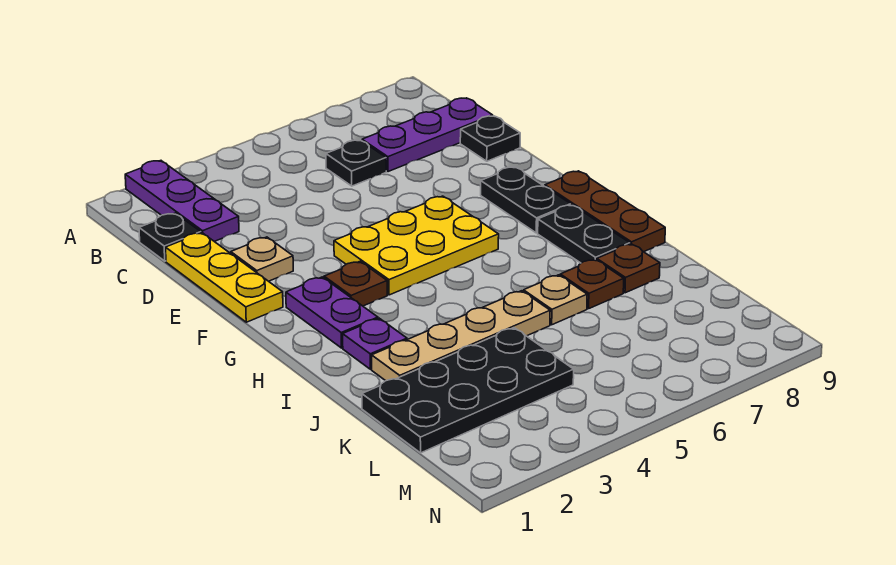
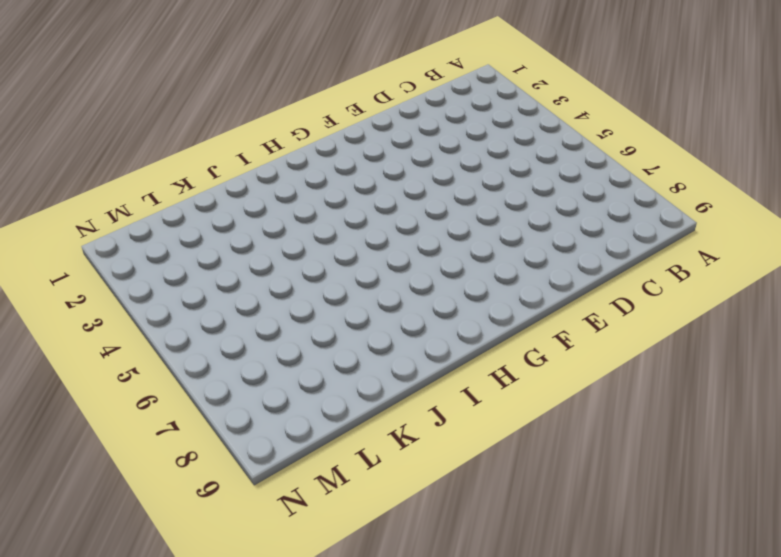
none -> purple 1x3 plate [125,161,239,241]
none -> black 1x1 plate [139,213,201,261]
none -> black 1x1 plate [326,140,386,186]

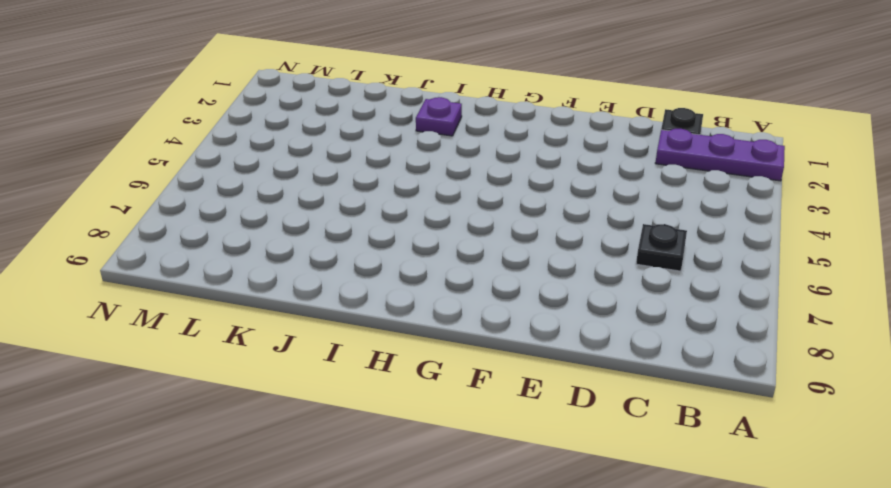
none -> purple 1x3 plate [362,98,493,172]
none -> yellow 1x3 plate [166,233,283,322]
none -> black 1x1 plate [460,116,520,161]

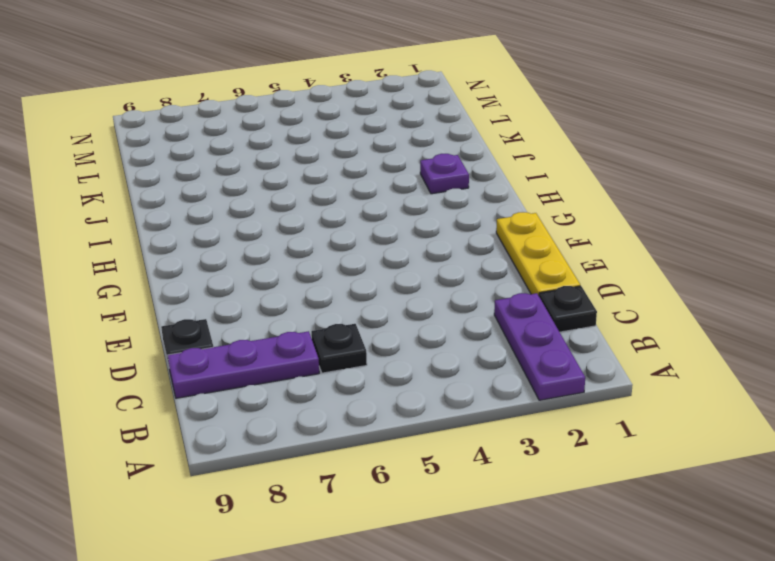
none -> tan 1x1 plate [231,237,293,281]
none -> yellow 2x3 plate [334,196,499,295]
none -> black 1x2 plate [481,167,571,233]

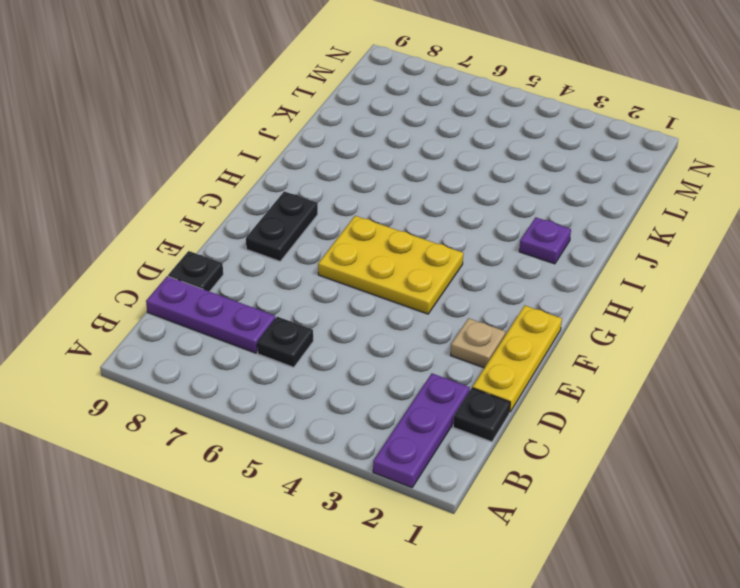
none -> purple 1x2 plate [286,277,378,348]
none -> brown 1x1 plate [324,261,387,306]
none -> brown 1x3 plate [545,171,665,252]

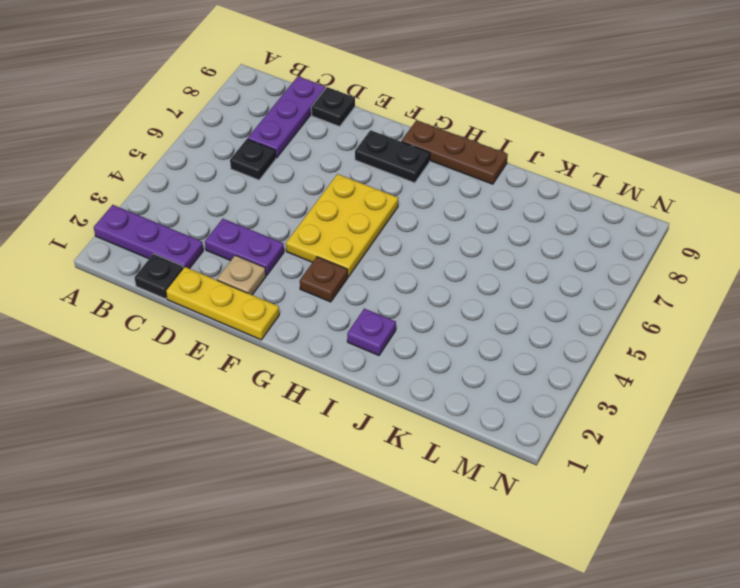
purple 1x2 plate [205,219,284,275] -> purple 1x2 plate moved to [286,277,378,348]
none -> black 1x2 plate [538,205,630,263]
none -> tan 1x4 plate [372,291,550,381]
none -> tan 1x1 plate [523,275,587,325]

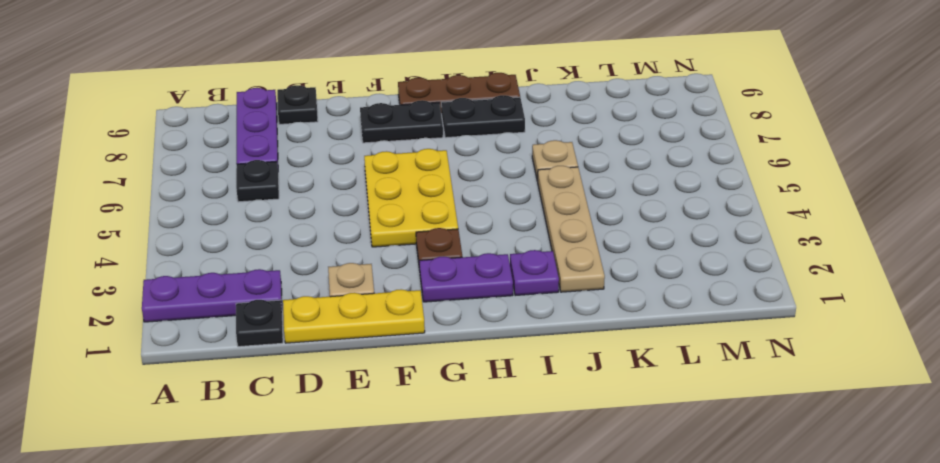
none -> brown 1x1 plate [560,259,624,309]
none -> brown 1x1 plate [597,244,660,293]
none -> black 2x4 plate [362,328,574,453]

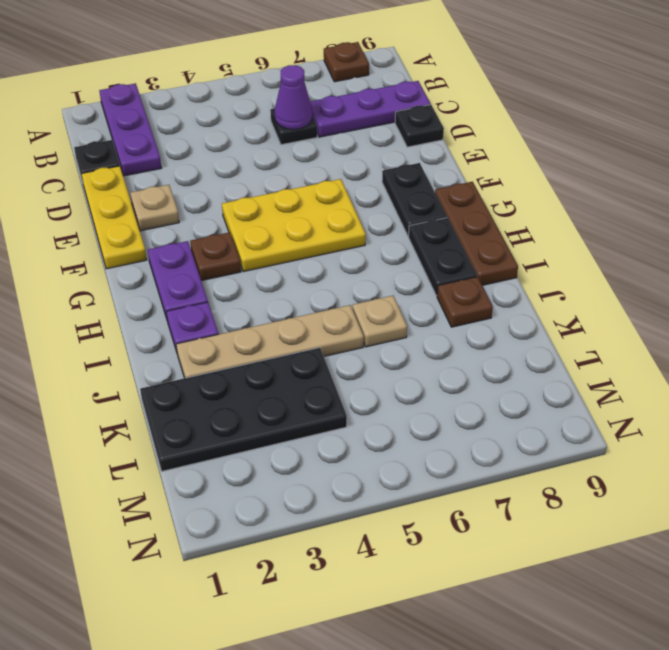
brown 1x1 plate [324,42,369,82] -> brown 1x1 plate moved to [560,259,624,309]
purple 1x1 cone [274,65,313,129] -> none

